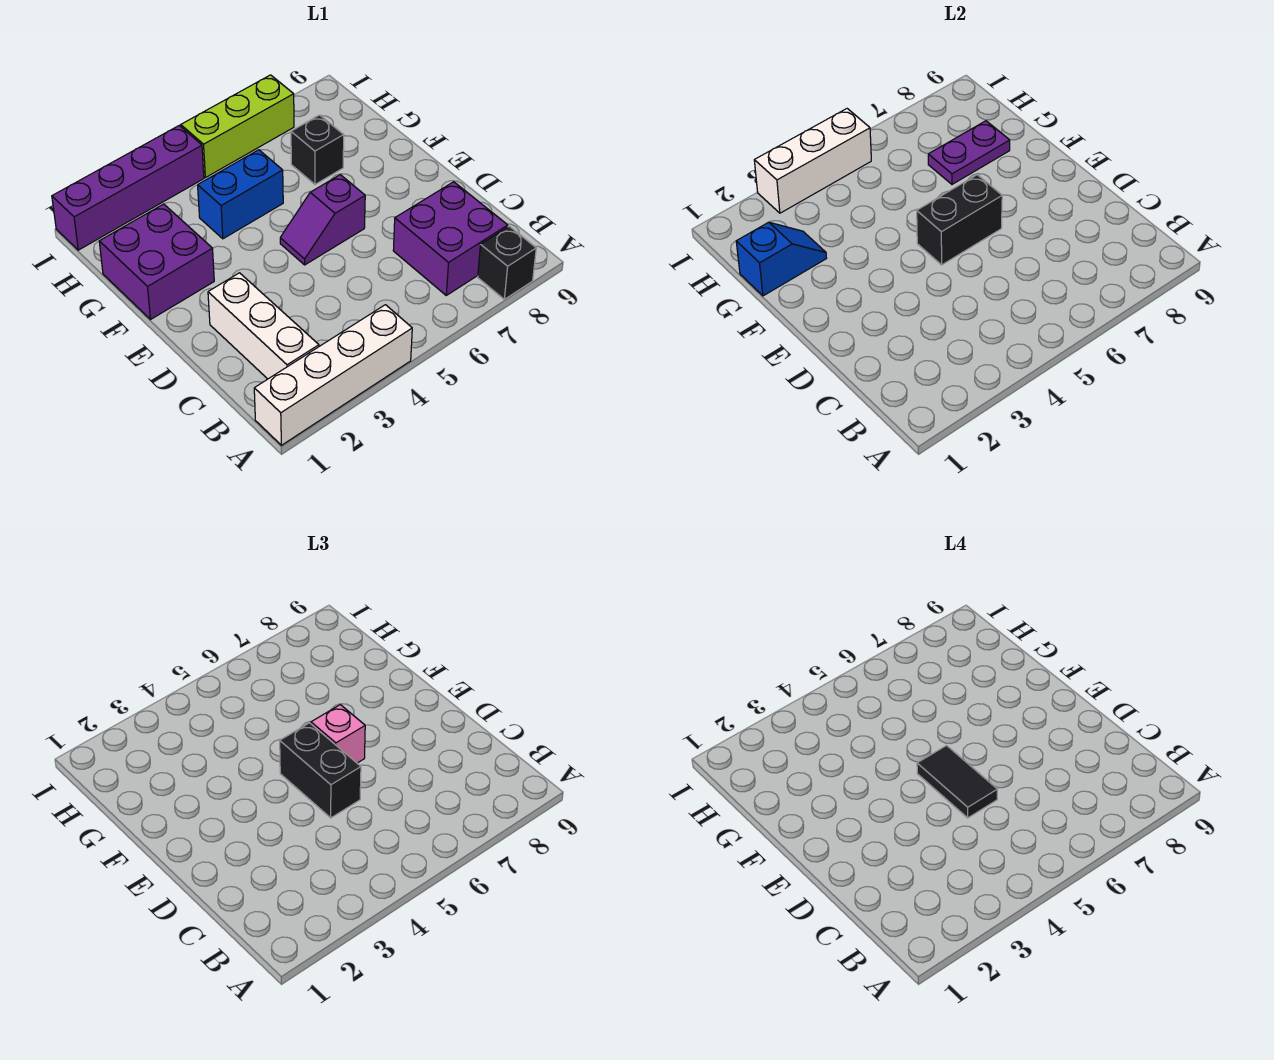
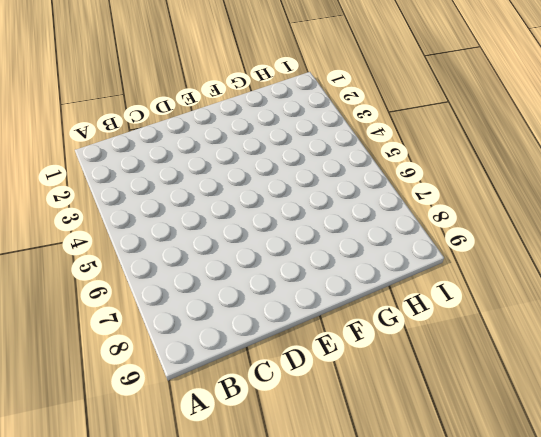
none -> white 1x4 brick [254,305,412,445]
none -> black 1x1 brick [478,226,536,299]
none -> white 1x3 brick [208,273,319,379]

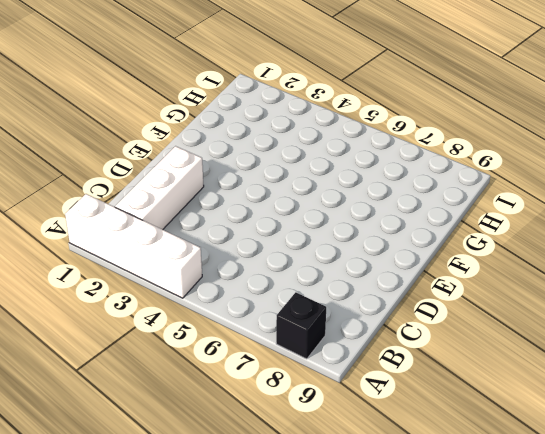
none -> purple 2x2 brick [393,182,508,295]
none -> purple 1x2 slope [280,175,365,265]
none -> purple 2x2 brick [99,204,214,319]

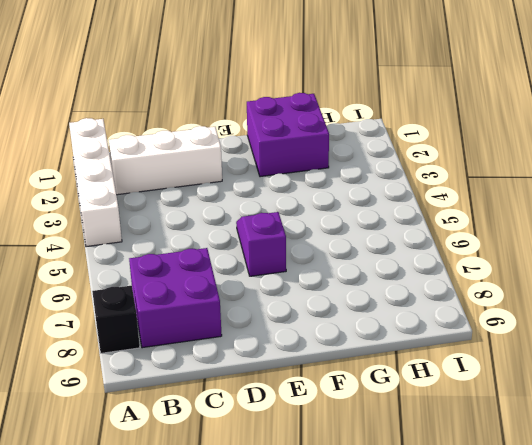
none -> blue 1x2 brick [198,150,283,239]
none -> black 1x1 brick [291,115,344,184]
none -> purple 1x4 brick [52,126,204,250]

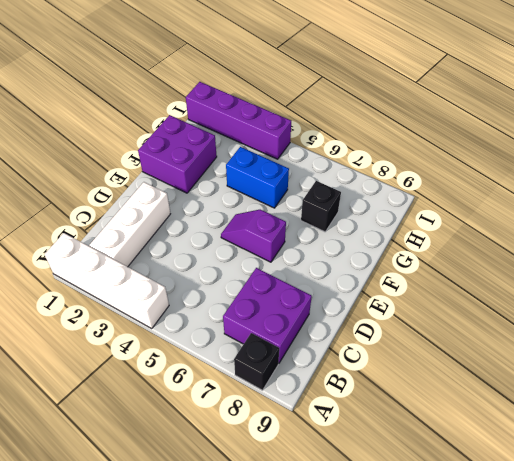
none -> lime 1x3 brick [181,75,294,178]
none -> black 1x2 brick [917,175,1002,265]
none -> blue 1x2 slope [736,222,827,296]

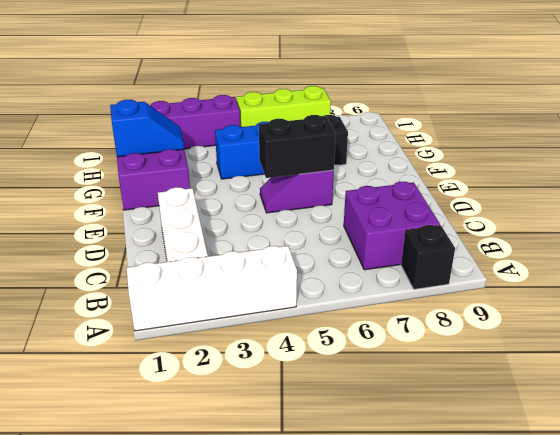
none -> purple 1x2 plate [928,121,1010,184]
none -> white 1x3 brick [754,109,871,213]
none -> black 1x2 brick [280,723,361,818]

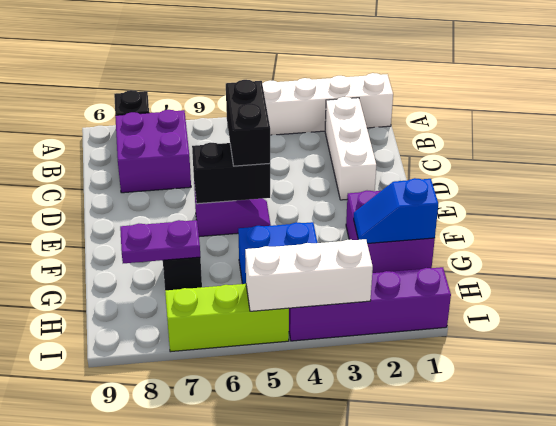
none -> pink 1x1 brick [311,705,365,763]
none -> black 1x2 tile [917,746,997,818]

